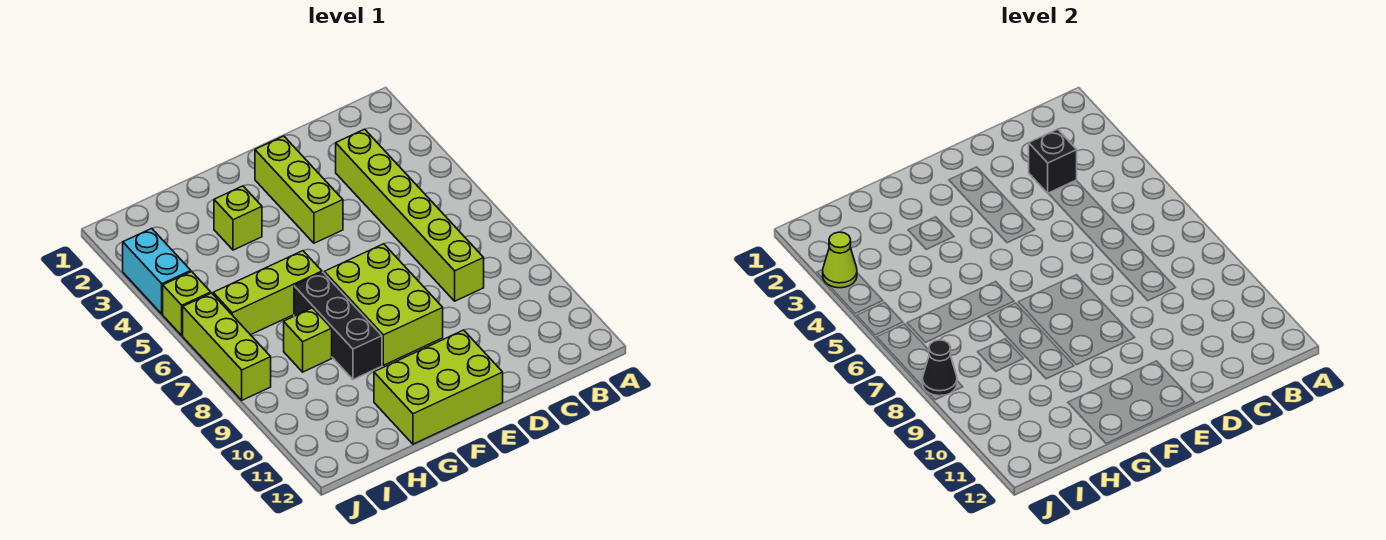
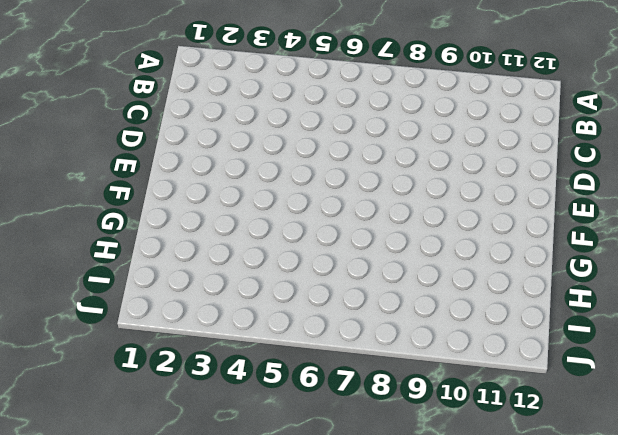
none -> lime 1x6 brick [336,129,484,301]
none -> lime 1x3 brick [255,136,343,243]
none -> lime 2x3 brick [324,244,443,365]

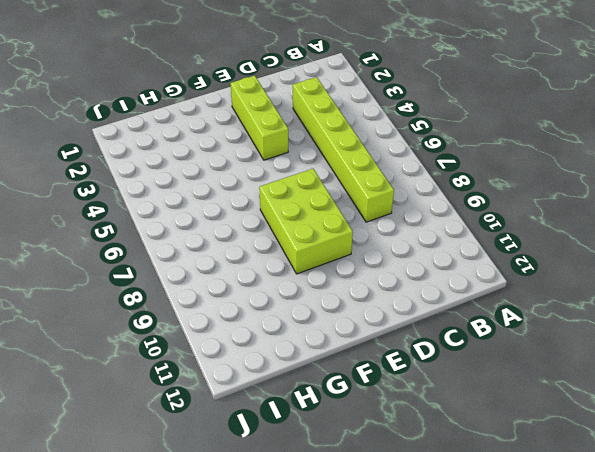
none -> lime 2x3 brick [374,330,503,444]
none -> lime 1x1 brick [214,186,262,250]
none -> lime 1x3 brick [213,251,322,335]

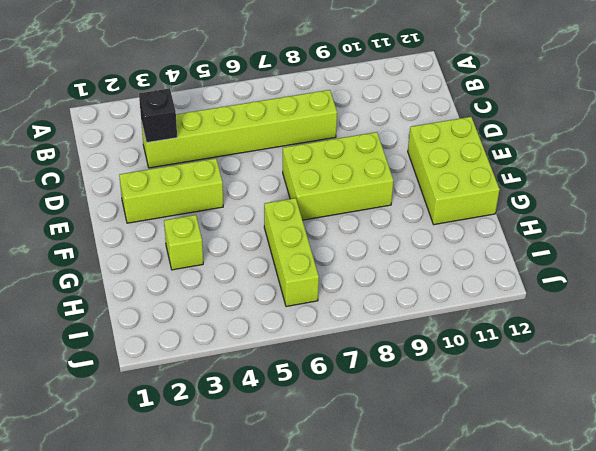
none -> black 1x3 brick [294,272,382,379]
none -> lime 1x1 brick [284,308,332,372]
none -> cyan 1x2 brick [123,228,191,314]

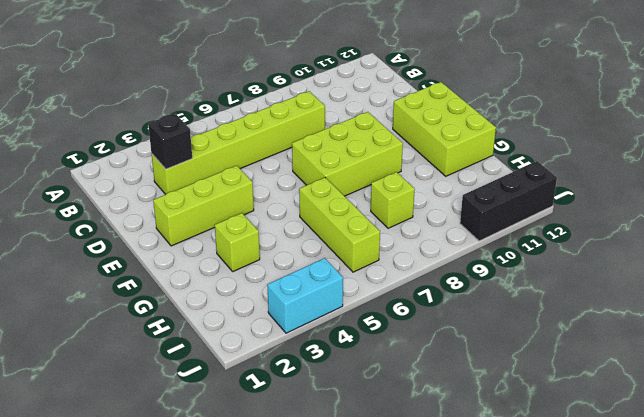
black 1x3 brick [460,161,557,241] -> black 1x3 brick moved to [294,272,382,379]
none -> lime 1x1 brick [163,272,211,336]
none -> lime 1x3 brick [183,293,271,400]
none -> lime 1x1 cone [823,232,857,288]

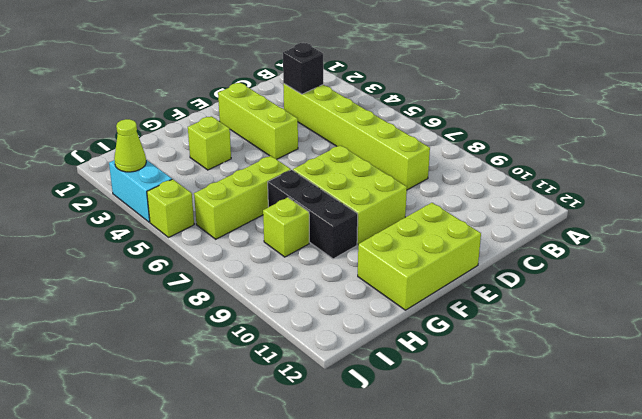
none -> lime 1x3 brick [183,293,271,400]
none -> black 1x1 cone [922,340,957,396]

